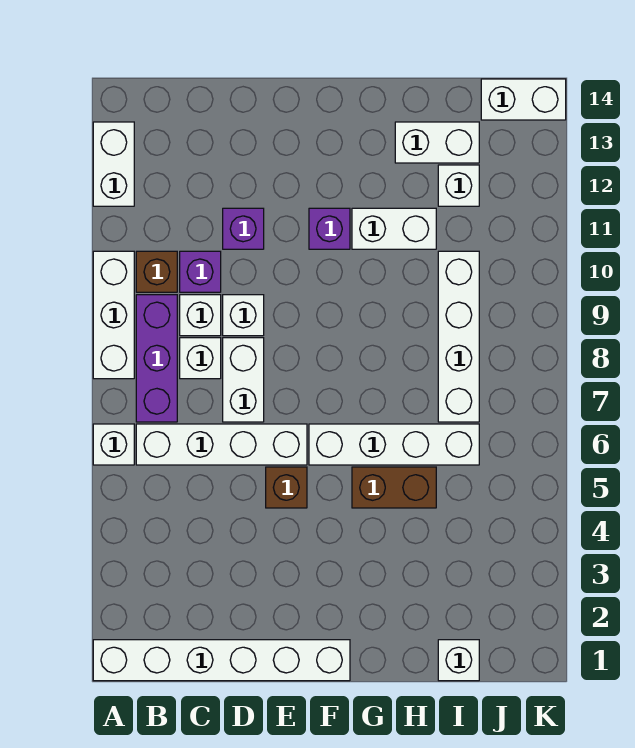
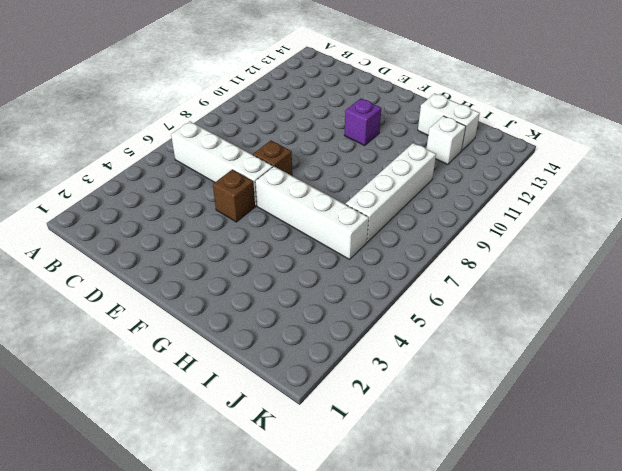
brown 1x1 brick [253,141,292,176] -> brown 1x1 brick moved to [136,251,177,292]
none -> white 1x6 brick [93,640,350,681]
none -> white 1x1 brick [93,424,134,465]
none -> white 1x3 brick [93,251,134,379]

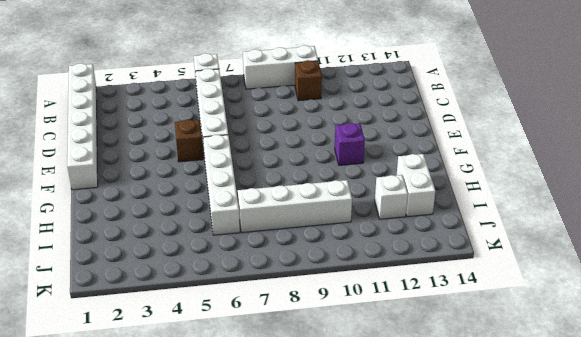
none -> white 1x2 brick [93,122,134,206]
none -> purple 1x3 brick [136,295,177,422]
none -> white 1x1 brick [180,338,221,379]

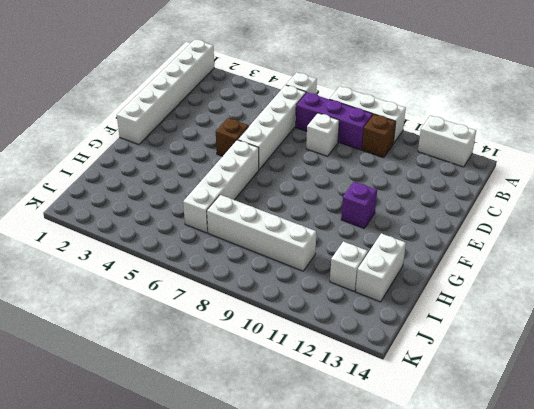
none -> white 1x1 brick [180,295,221,336]
none -> purple 1x1 brick [180,251,221,292]
none -> white 1x2 brick [223,338,264,422]

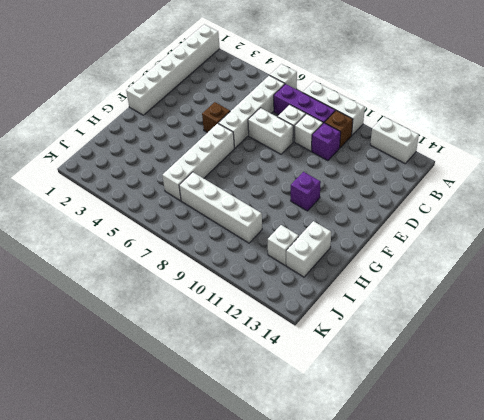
none -> white 1x1 brick [223,295,264,336]
none -> purple 1x1 brick [223,208,264,249]
none -> brown 1x2 brick [352,467,436,508]

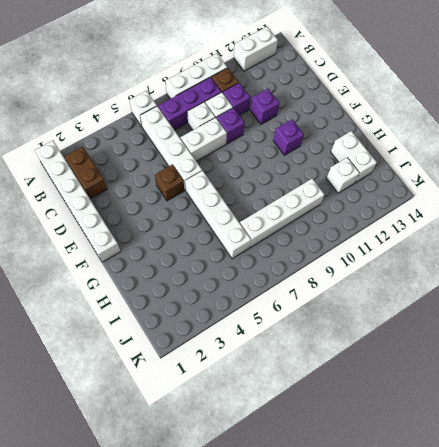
brown 1x2 brick [65,146,107,199] -> brown 1x2 brick moved to [352,467,436,508]
purple 1x1 brick [217,108,245,144] -> white 1x1 brick [223,295,264,336]
none -> white 1x2 brick [352,208,436,249]
none -> white 1x1 brick [438,640,479,681]
none -> white 1x2 brick [481,79,566,120]

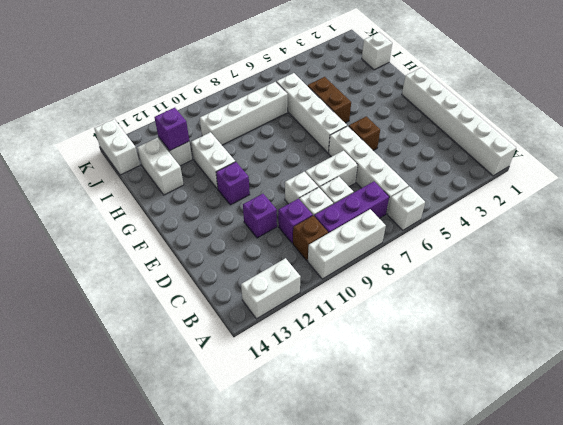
purple 1x1 brick [155,108,189,151] -> none

